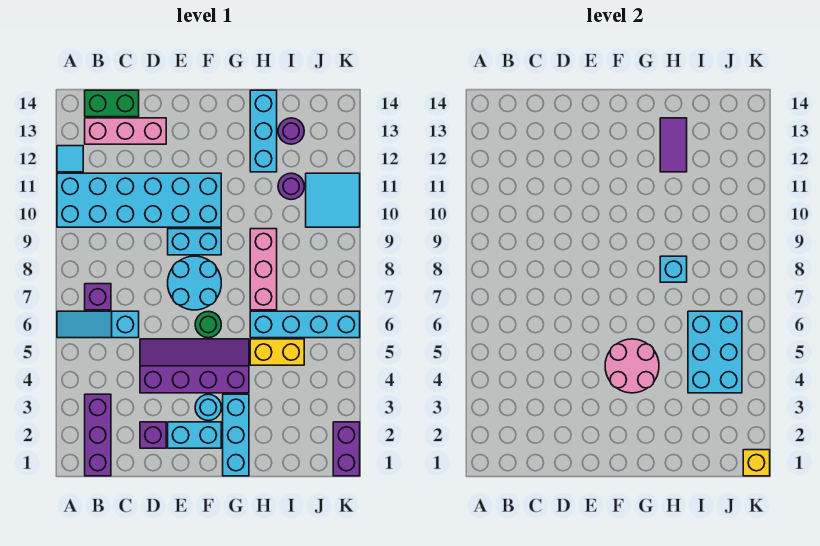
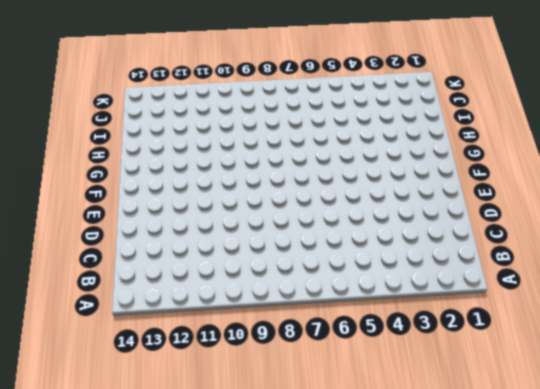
none -> cyan 1x3 slope [57,311,139,338]
none -> cyan 2x6 brick [57,173,221,227]
none -> cyan 1x1 tile [57,146,83,172]

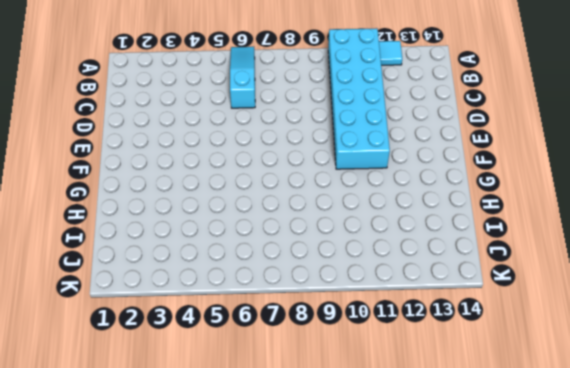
none -> purple 1x3 brick [85,394,111,476]
none -> purple 1x1 brick [85,284,111,310]
none -> pink 1x3 brick [85,118,166,144]

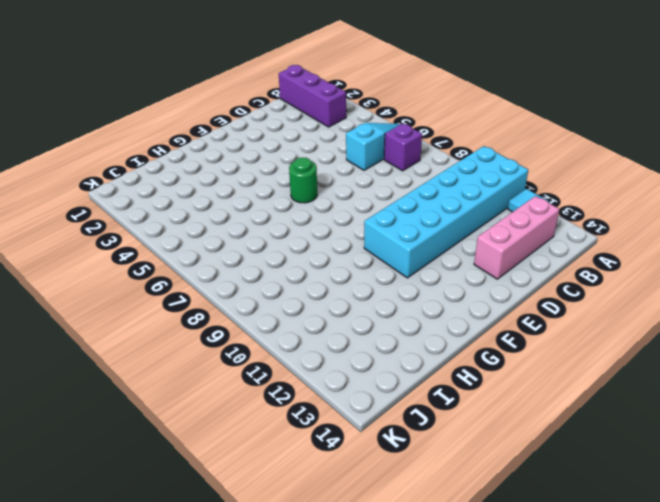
none -> green 1x2 brick [85,90,139,117]
none -> purple 1x1 brick [140,422,166,448]
none -> purple 2x4 slope [140,339,249,393]

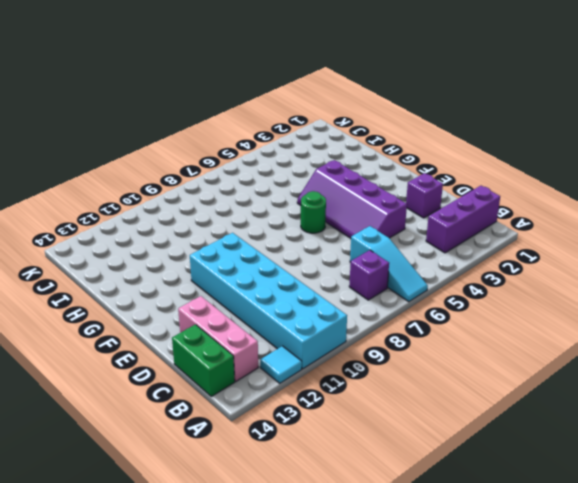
none -> cyan 1x2 brick [168,422,221,448]
none -> cyan 2x2 round brick [168,256,221,310]
none -> cyan 1x2 brick [168,229,221,255]

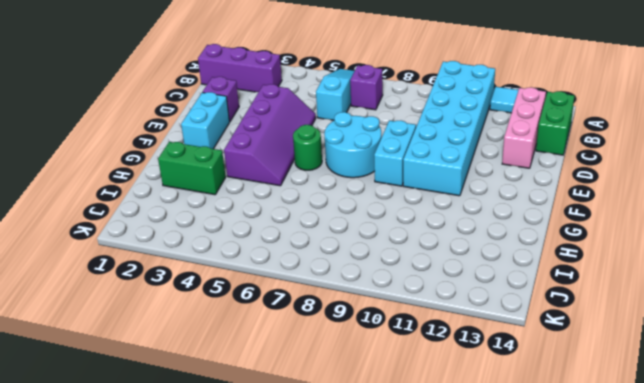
green 1x2 brick [158,142,226,195] -> none
none -> cyan 1x1 round brick [195,394,221,421]
none -> cyan 1x3 brick [223,394,249,476]
none -> yellow 1x2 brick [250,339,304,365]

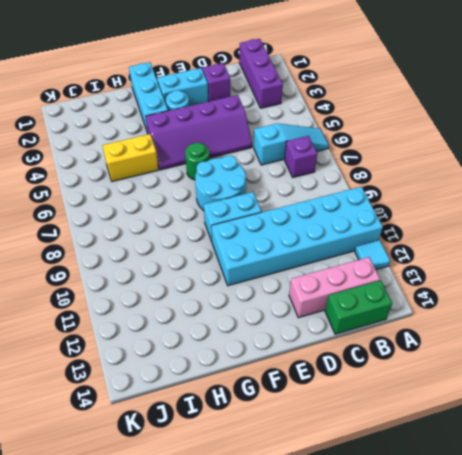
none -> cyan 1x4 brick [250,311,360,338]
none -> pink 1x3 brick [250,229,277,310]
none -> cyan 1x3 brick [250,90,277,172]

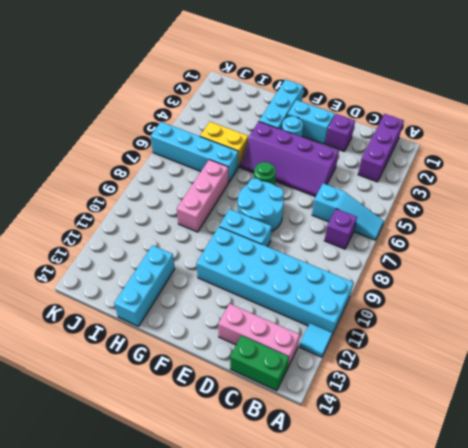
none -> purple 1x1 round brick [278,173,304,200]
none -> purple 1x1 round brick [278,118,304,144]
none -> cyan 2x2 tile [306,173,360,227]

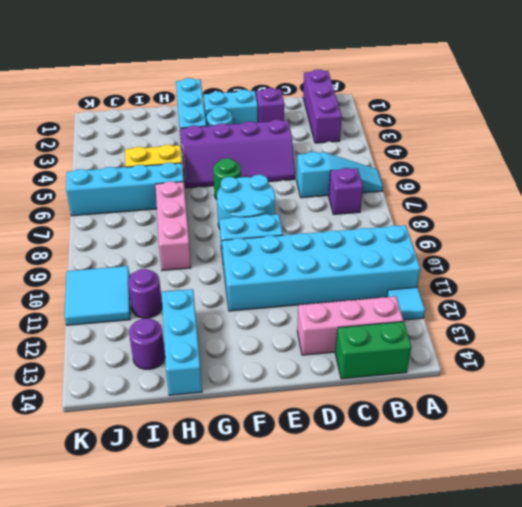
none -> purple 1x2 brick [333,422,360,476]
none -> pink 2x2 round brick [605,339,659,393]
none -> cyan 1x1 brick [660,256,687,282]

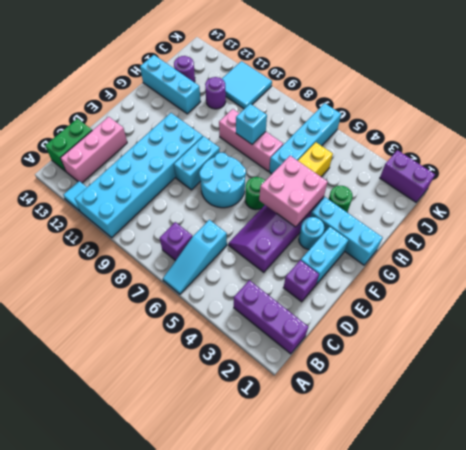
pink 2x2 brick [259,156,328,227] -> pink 2x2 round brick [605,339,659,393]
green 1x1 round brick [329,186,353,212] -> none
none -> purple 1x2 tile [660,118,687,172]
none -> cyan 2x3 brick [688,311,742,393]
none -> yellow 1x1 brick [743,450,770,476]

